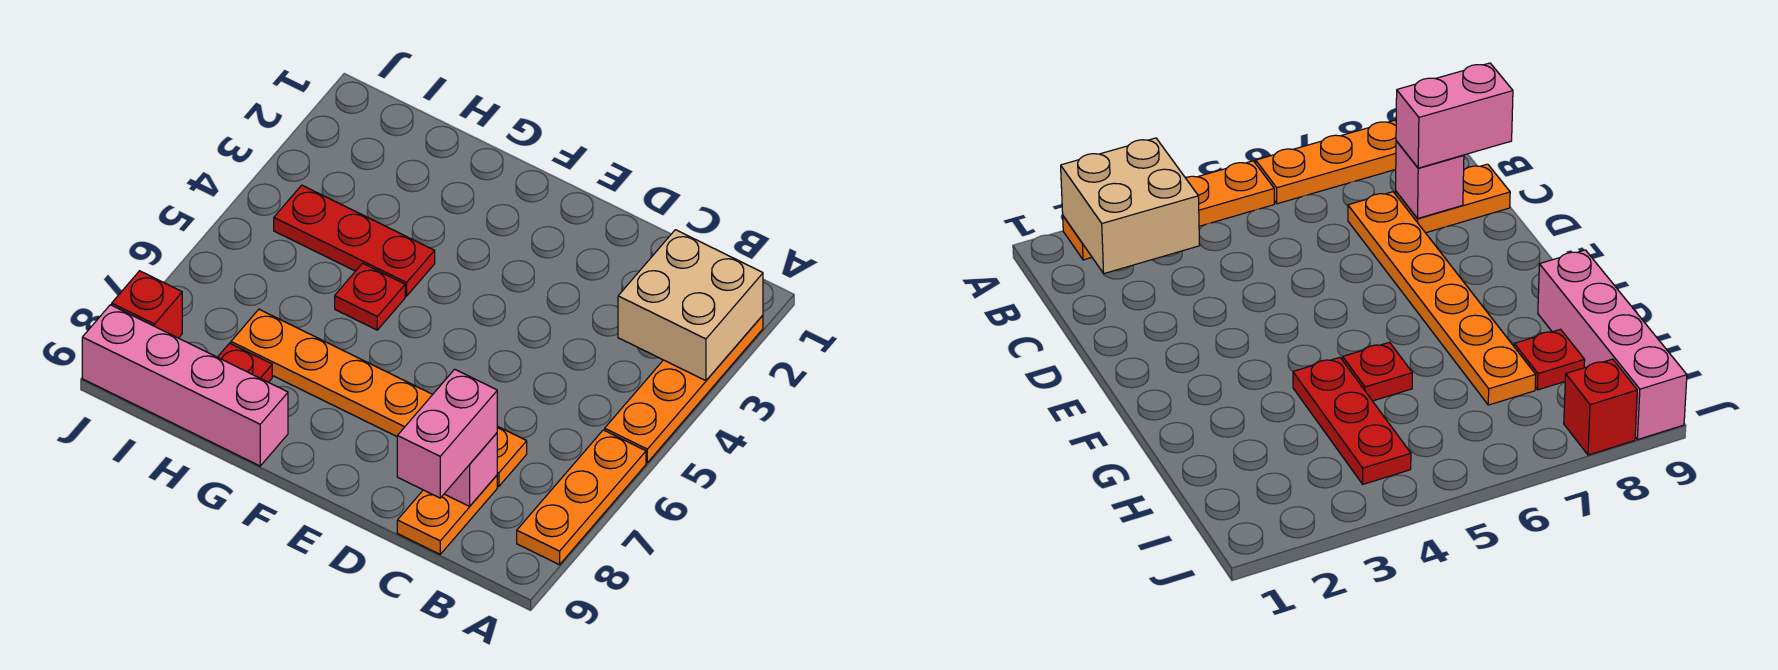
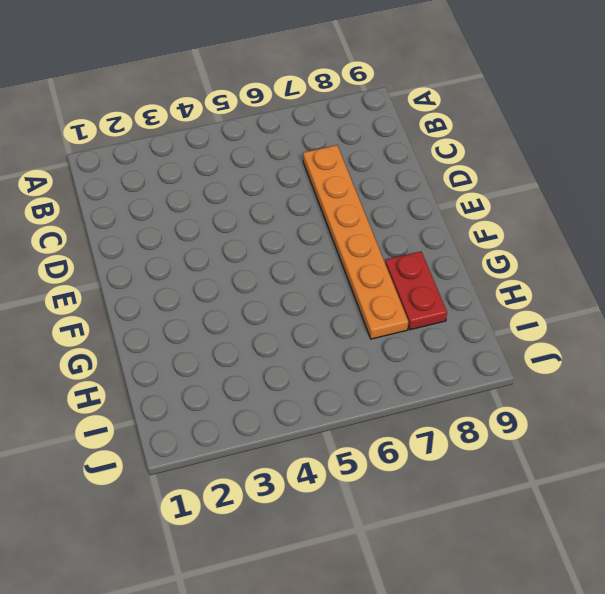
red 1x2 plate [385,251,447,330] -> red 1x1 plate [218,343,272,382]
none -> orange 1x4 plate [605,315,763,463]
none -> orange 1x3 plate [517,430,646,565]
none -> orange 1x2 plate [397,475,497,554]

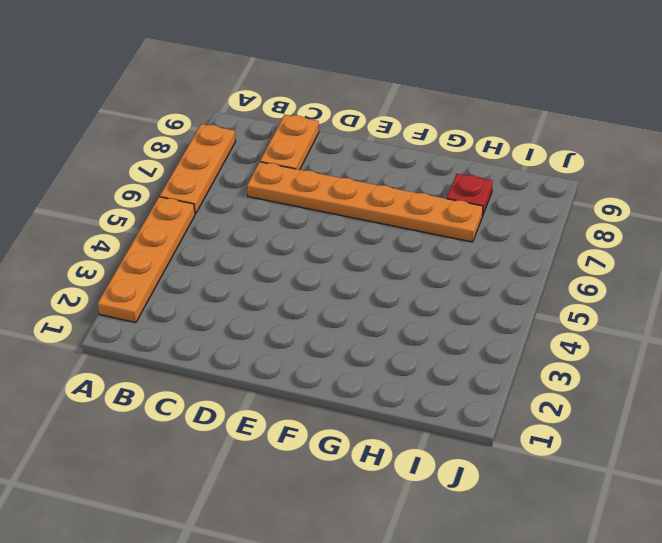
none -> red 1x3 plate [274,185,435,296]
none -> red 1x1 plate [335,263,405,330]
none -> pink 1x4 brick [82,305,288,466]

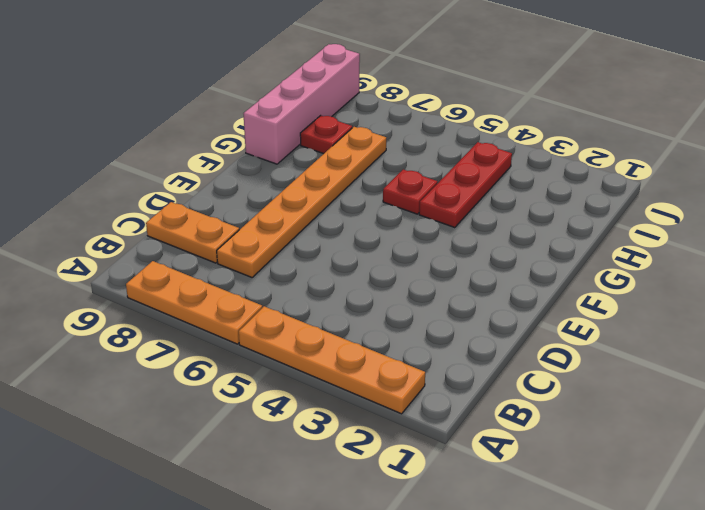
none -> red 1x1 brick [112,271,182,338]
none -> tan 2x2 brick [618,230,763,381]
none -> pink 1x1 brick [444,433,497,506]

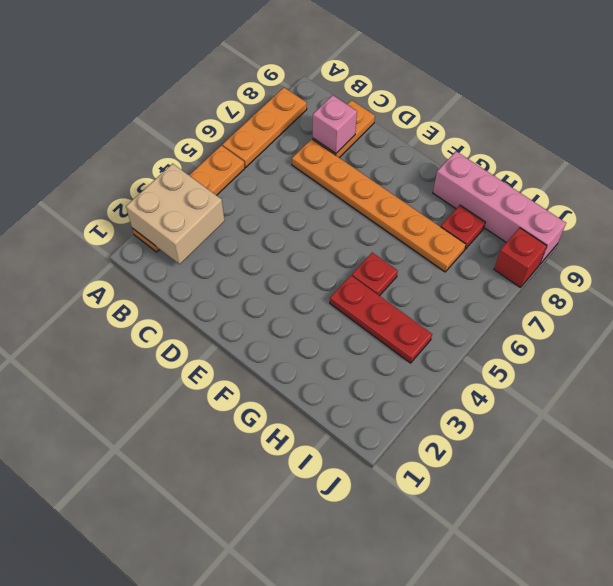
none -> pink 1x2 brick [397,369,497,498]

